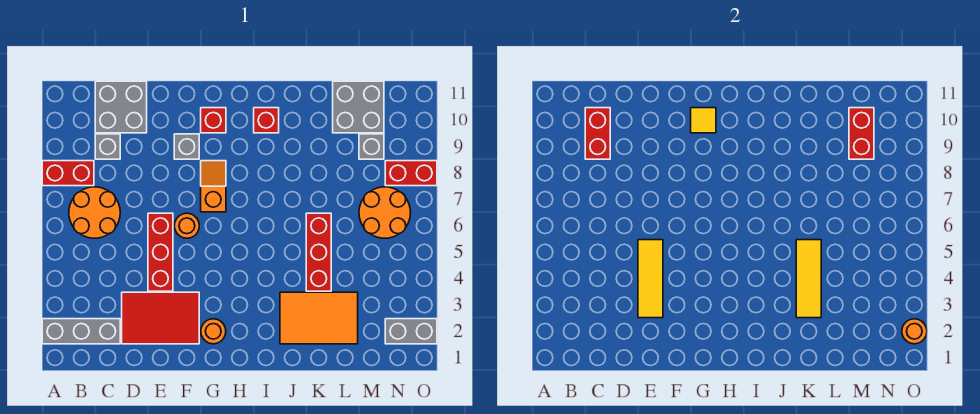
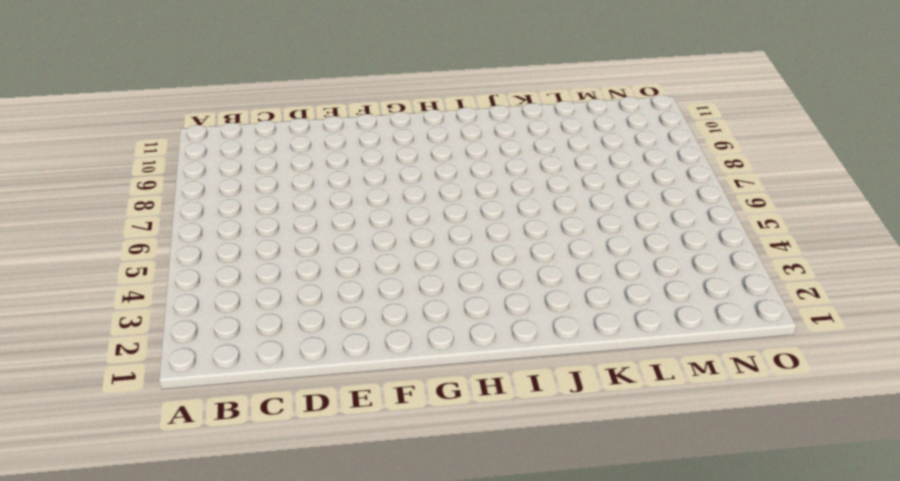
none -> grey 1x3 brick [42,319,120,344]
none -> red 1x2 brick [42,161,94,186]
none -> orange 2x2 round brick [69,187,120,238]

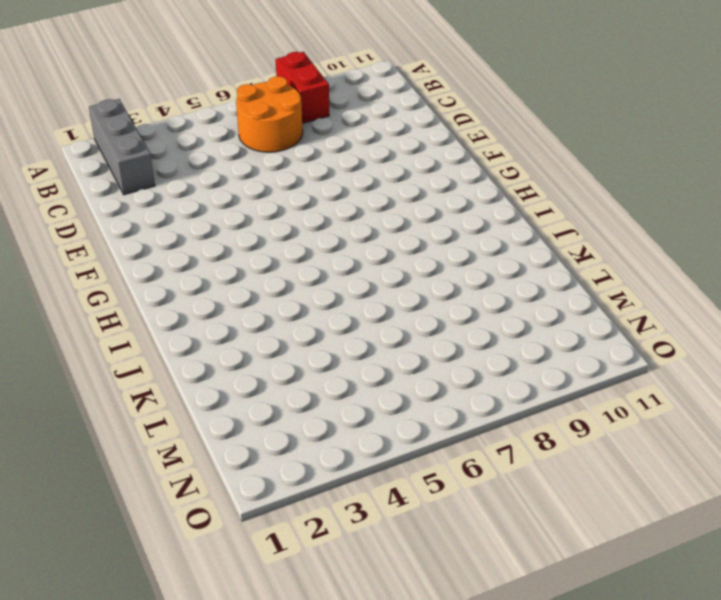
none -> grey 1x1 brick [95,134,120,159]
none -> grey 2x2 brick [95,81,147,133]
none -> red 2x3 tile [122,292,199,344]

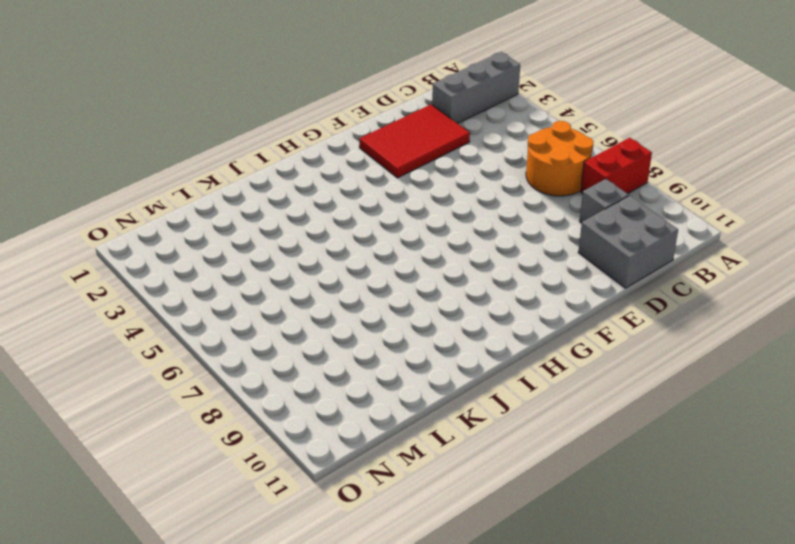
none -> red 1x3 brick [148,213,173,291]
none -> orange 1x1 round brick [174,213,199,238]
none -> grey 1x1 brick [174,134,199,159]

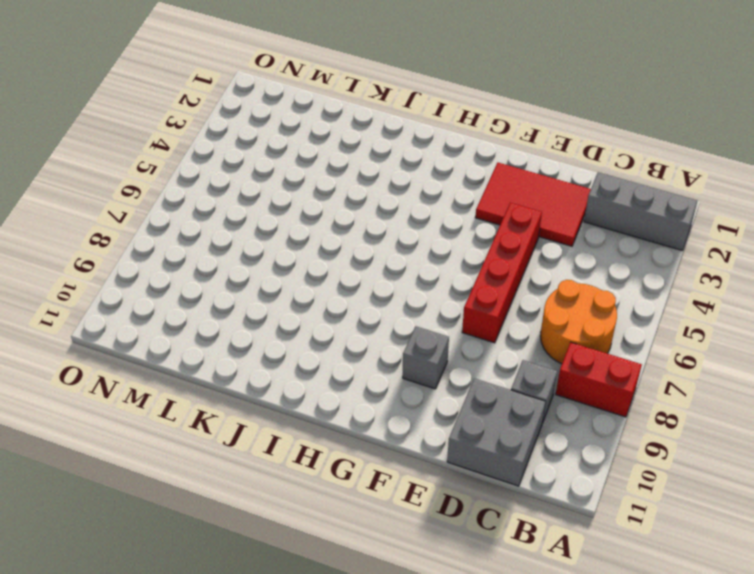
red 1x4 brick [462,203,542,343] -> red 1x3 brick [148,213,173,291]
none -> orange 1x1 round brick [174,213,199,238]
none -> orange 1x1 round brick [201,319,226,344]
none -> orange 1x2 slope [201,161,226,212]

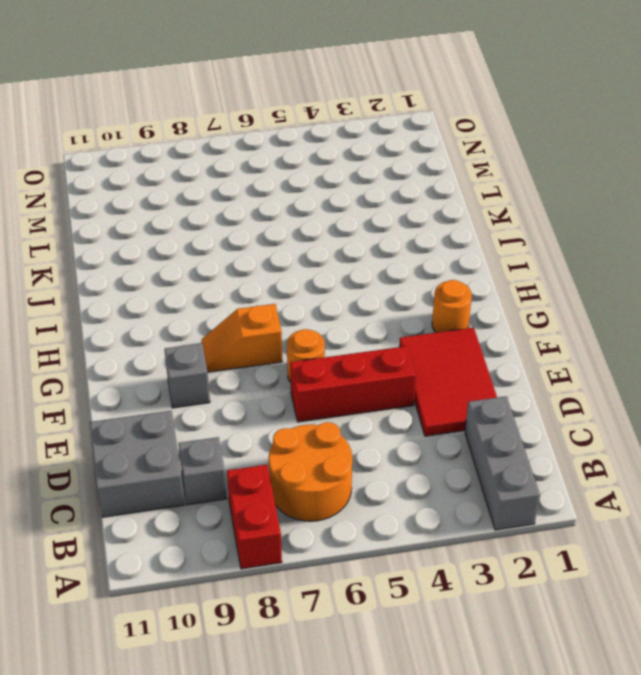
none -> red 1x1 brick [201,108,226,133]
none -> red 1x1 brick [254,108,279,133]
none -> orange 2x3 tile [280,292,358,344]

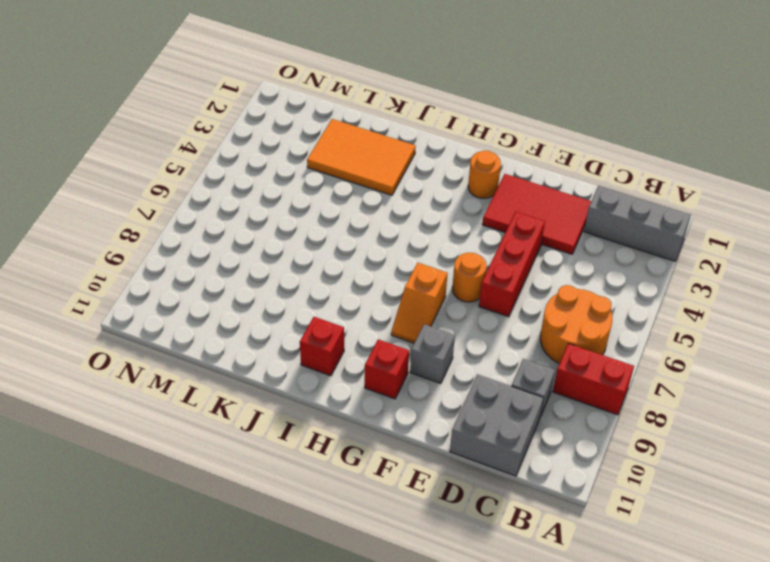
none -> red 1x3 brick [306,213,331,291]
none -> grey 2x2 brick [333,81,384,133]
none -> orange 2x2 round brick [359,187,411,238]

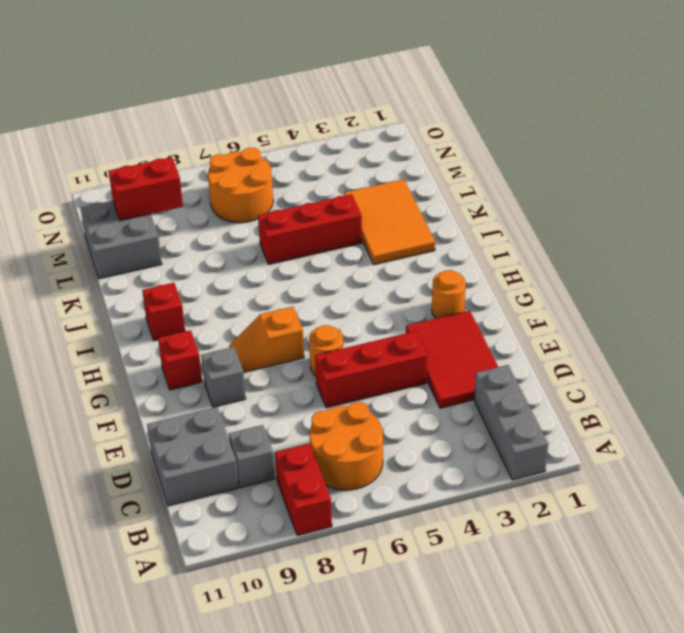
none -> grey 1x1 brick [359,134,384,159]
none -> grey 1x2 brick [385,319,437,344]
none -> red 1x2 brick [385,161,437,186]

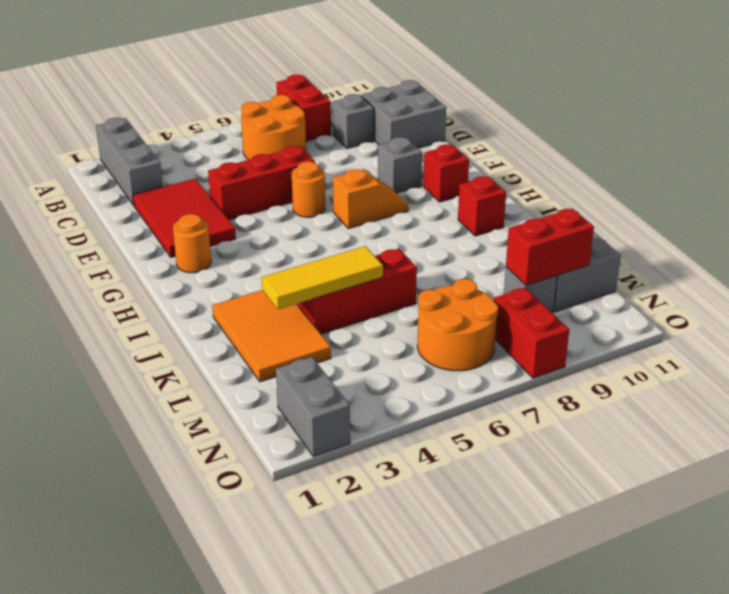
none -> red 1x2 brick [585,108,610,159]
none -> yellow 1x3 tile [638,240,663,318]
none -> yellow 1x1 tile [691,108,716,133]

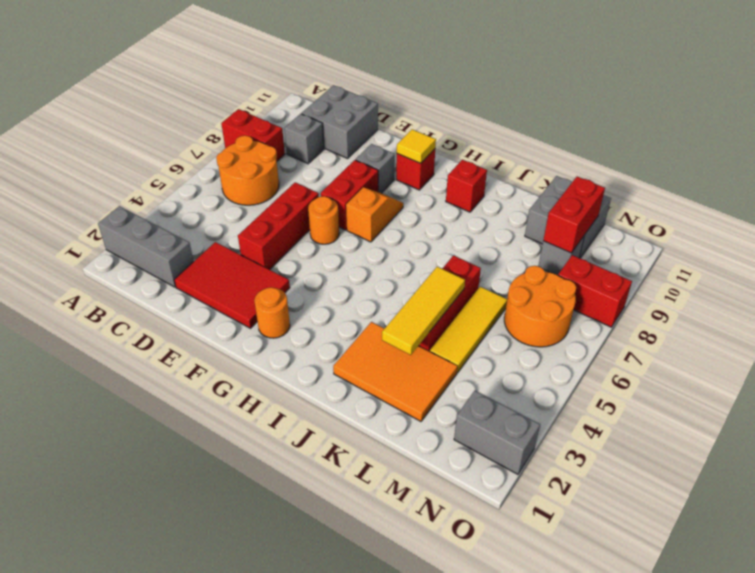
red 1x2 brick [321,160,378,230] -> red 1x2 brick moved to [585,108,610,159]
yellow 1x3 tile [430,287,507,373] -> yellow 1x3 tile moved to [638,240,663,318]
none -> orange 1x1 round brick [902,319,927,344]

